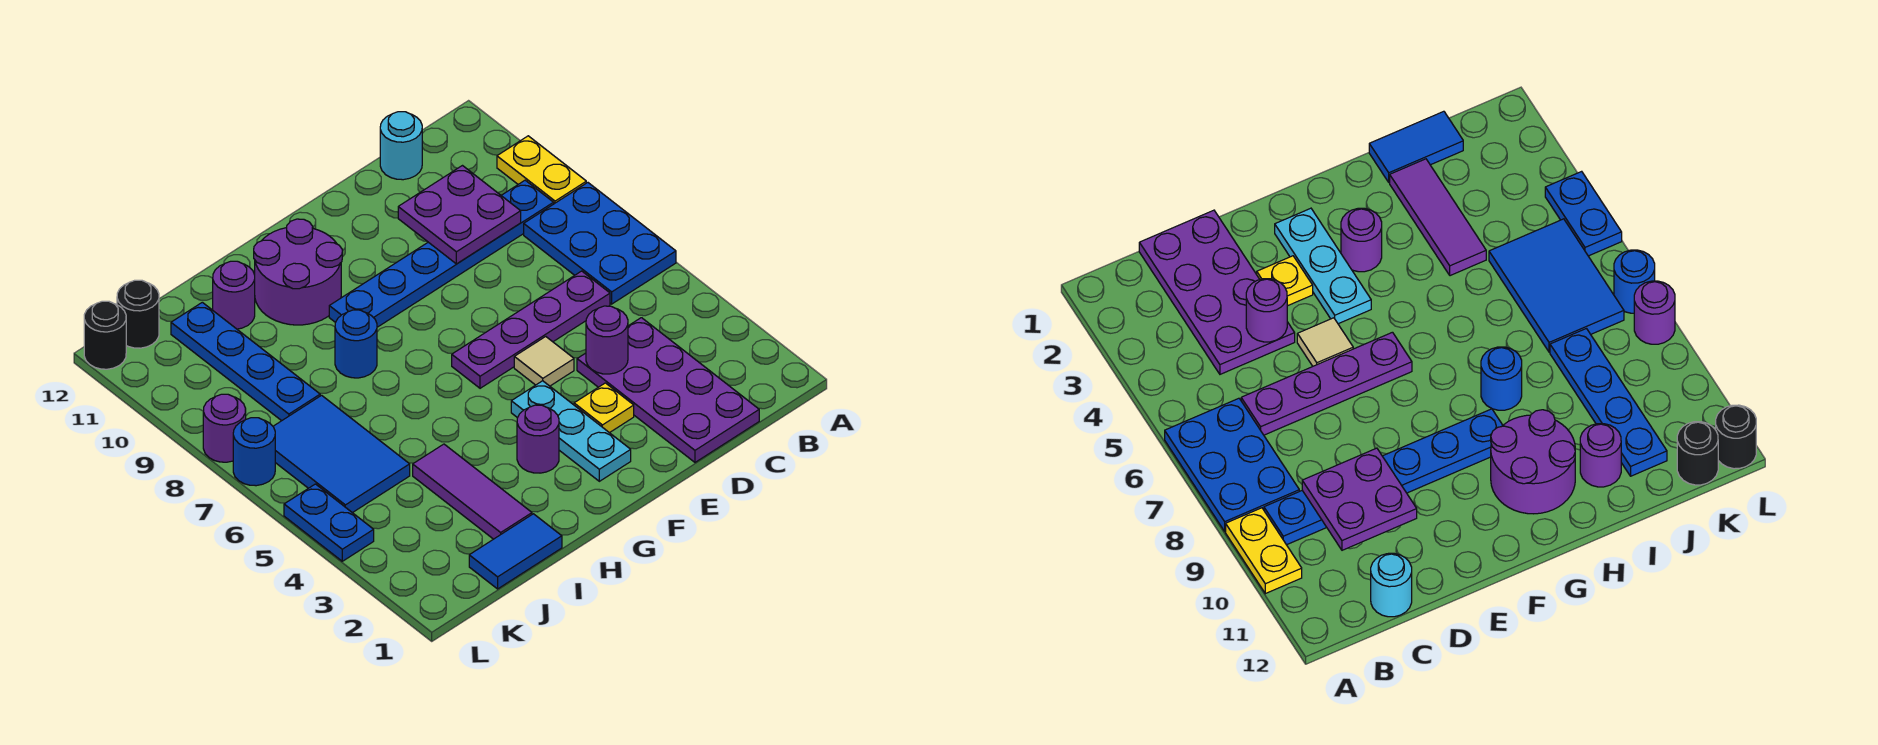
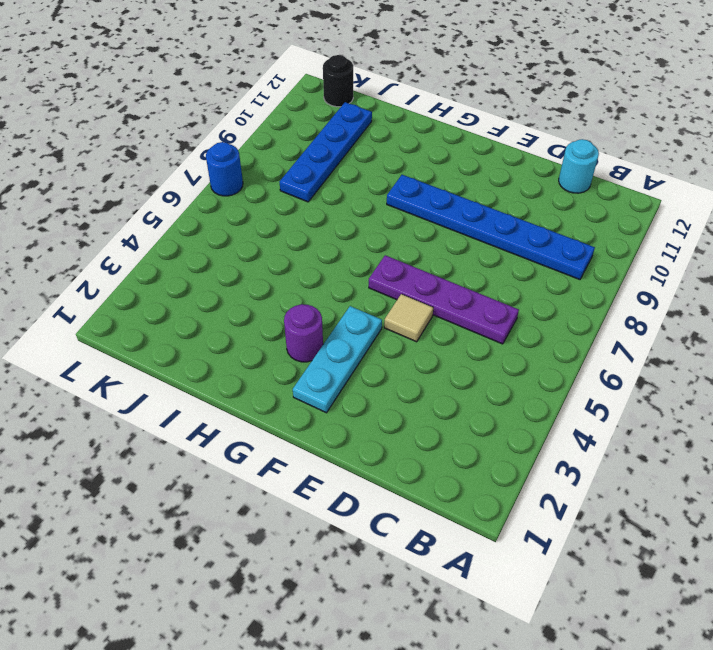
none -> blue 2x3 plate [524,183,676,304]
none -> yellow 1x2 plate [497,136,586,204]
none -> purple 2x4 plate [577,318,759,462]

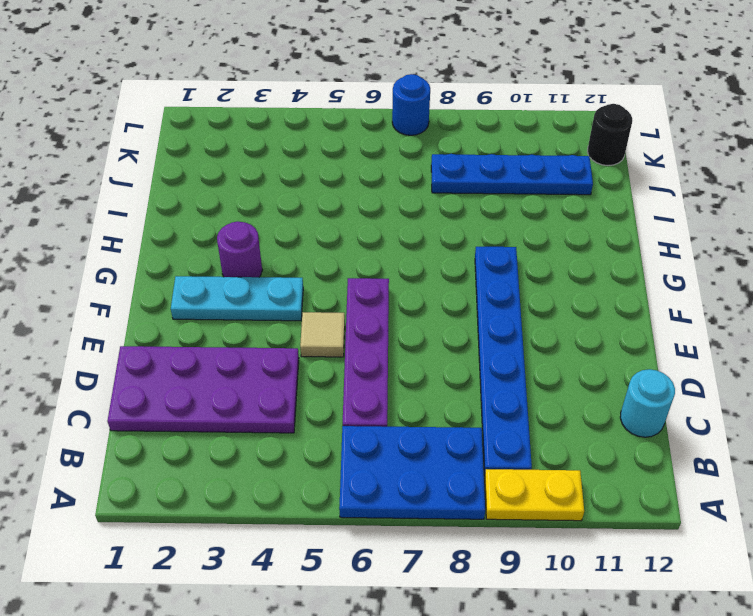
none -> yellow 1x1 plate [574,383,634,433]
none -> purple 2x2 round brick [254,219,342,325]
none -> blue 1x1 round brick [335,310,377,378]

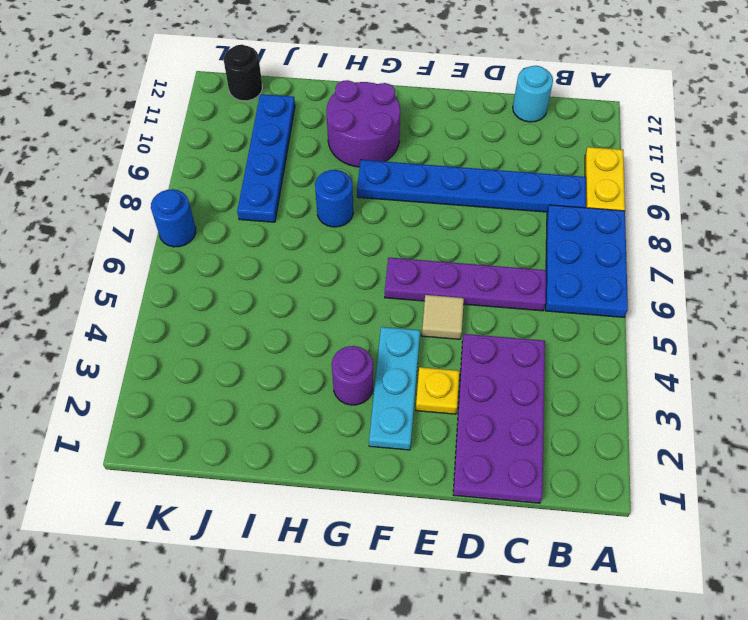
none -> blue 1x2 tile [469,514,562,589]
none -> purple 1x3 tile [413,444,532,539]
none -> purple 1x1 round brick [213,261,255,329]

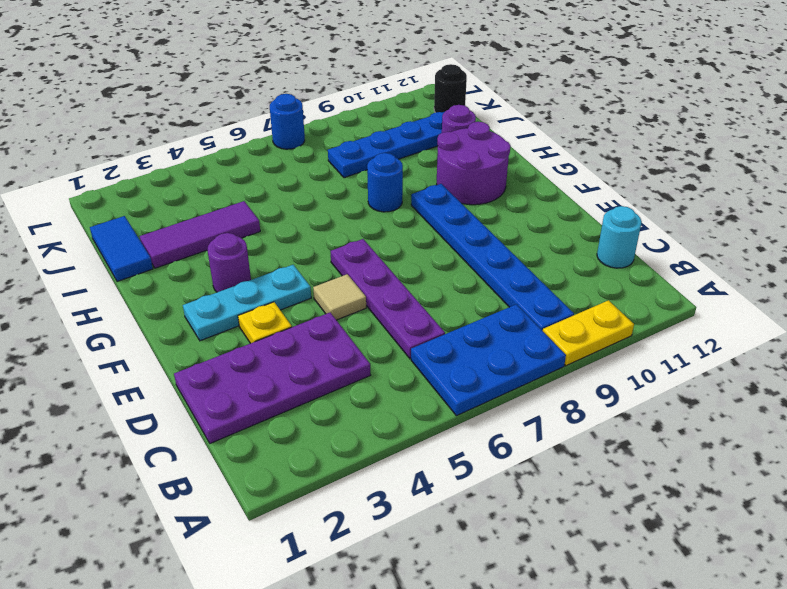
none -> blue 2x3 tile [273,395,410,513]
none -> blue 1x2 plate [284,484,374,561]
none -> purple 1x1 round brick [203,394,246,462]

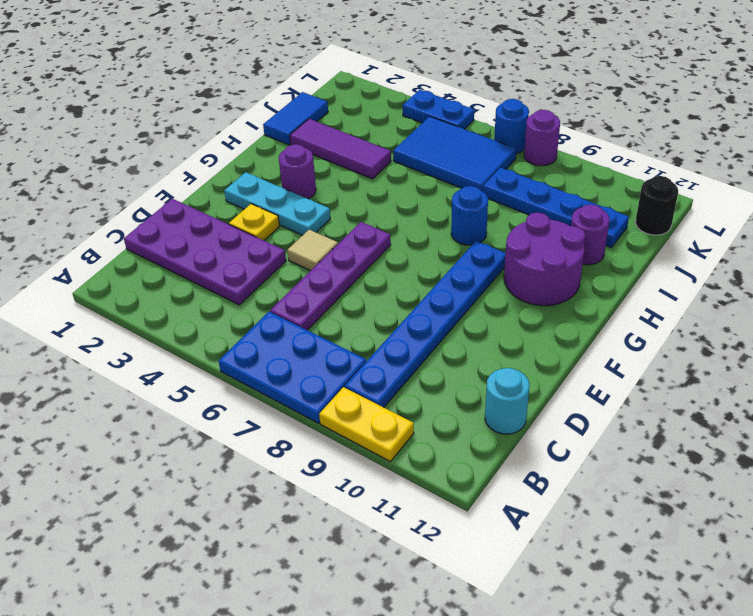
none -> black 1x1 round brick [84,301,126,369]
none -> purple 2x2 plate [398,166,521,264]
none -> purple 1x1 round brick [586,306,628,374]

